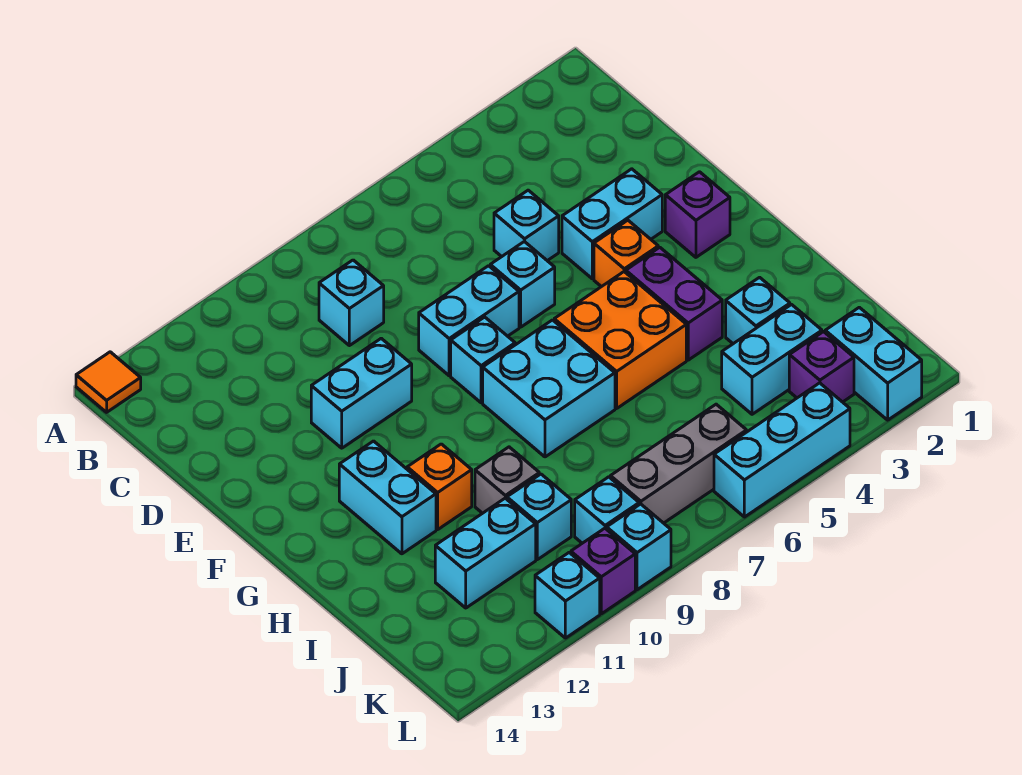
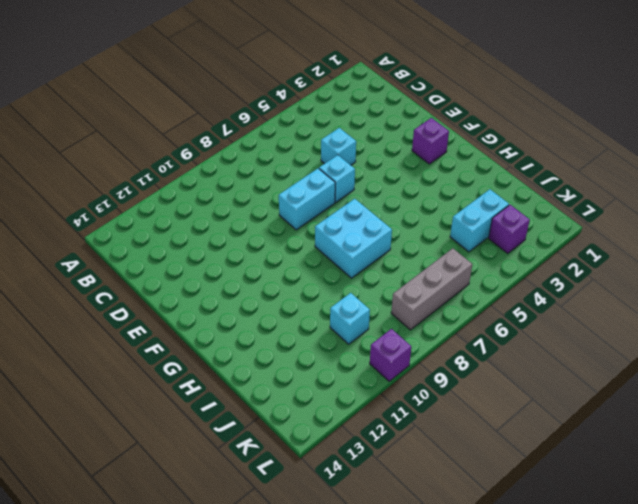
none -> orange 1x1 tile [76,352,141,412]
none -> cyan 1x1 brick [319,260,384,346]
none -> cyan 1x2 brick [562,169,662,279]

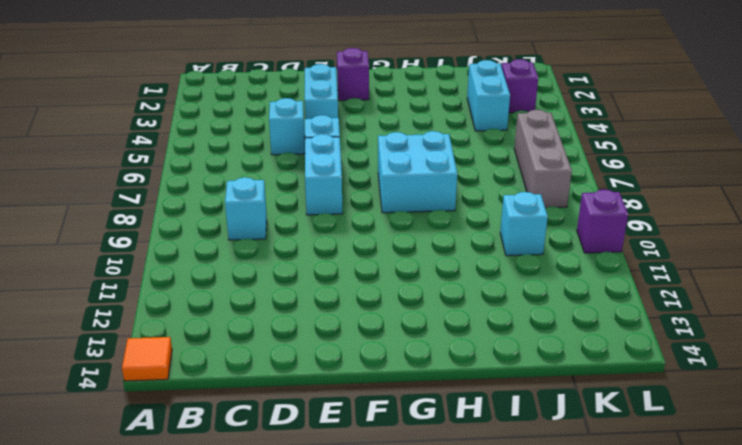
none -> cyan 1x2 brick [311,338,412,448]
none -> orange 1x1 brick [594,220,658,287]
none -> cyan 1x1 brick [451,317,515,403]

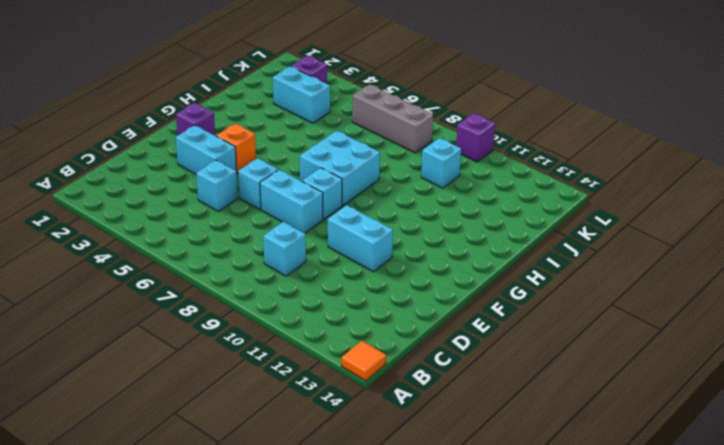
none -> purple 1x2 brick [626,247,722,360]
none -> orange 2x2 brick [554,272,686,408]
none -> cyan 1x2 brick [339,441,436,554]

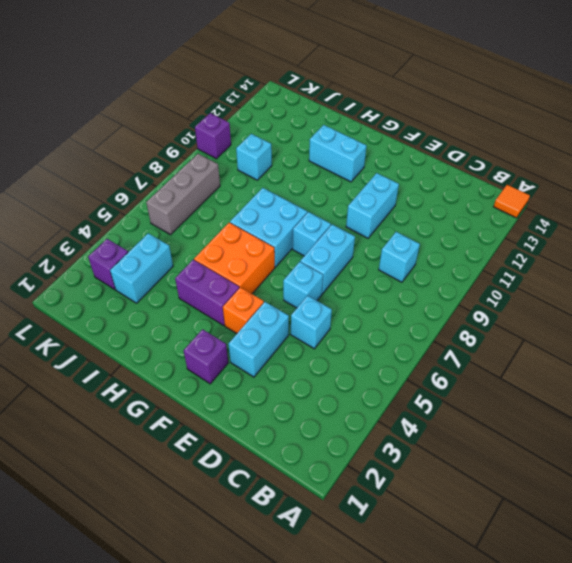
none -> orange 1x1 brick [407,444,472,529]
none -> cyan 1x1 brick [726,277,790,344]
none -> grey 1x1 brick [475,447,539,513]

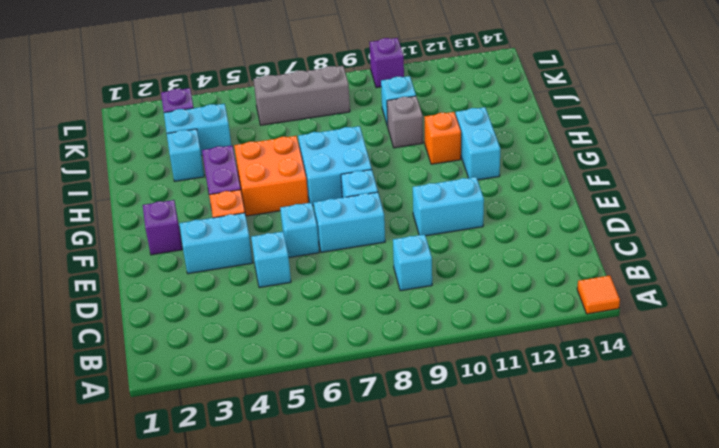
none -> cyan 1x2 brick [435,498,536,608]
none -> cyan 1x2 brick [825,307,922,420]
none -> cyan 1x1 brick [575,477,639,543]

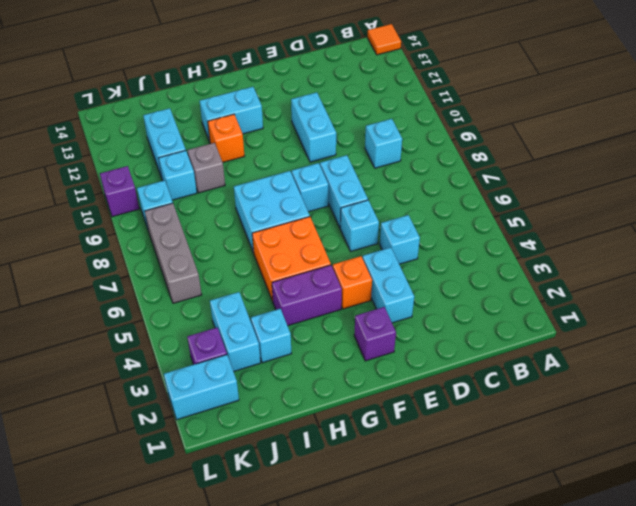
none -> cyan 1x3 brick [714,383,850,517]
none -> cyan 1x1 brick [607,504,671,590]
none -> cyan 1x1 brick [535,553,600,638]

